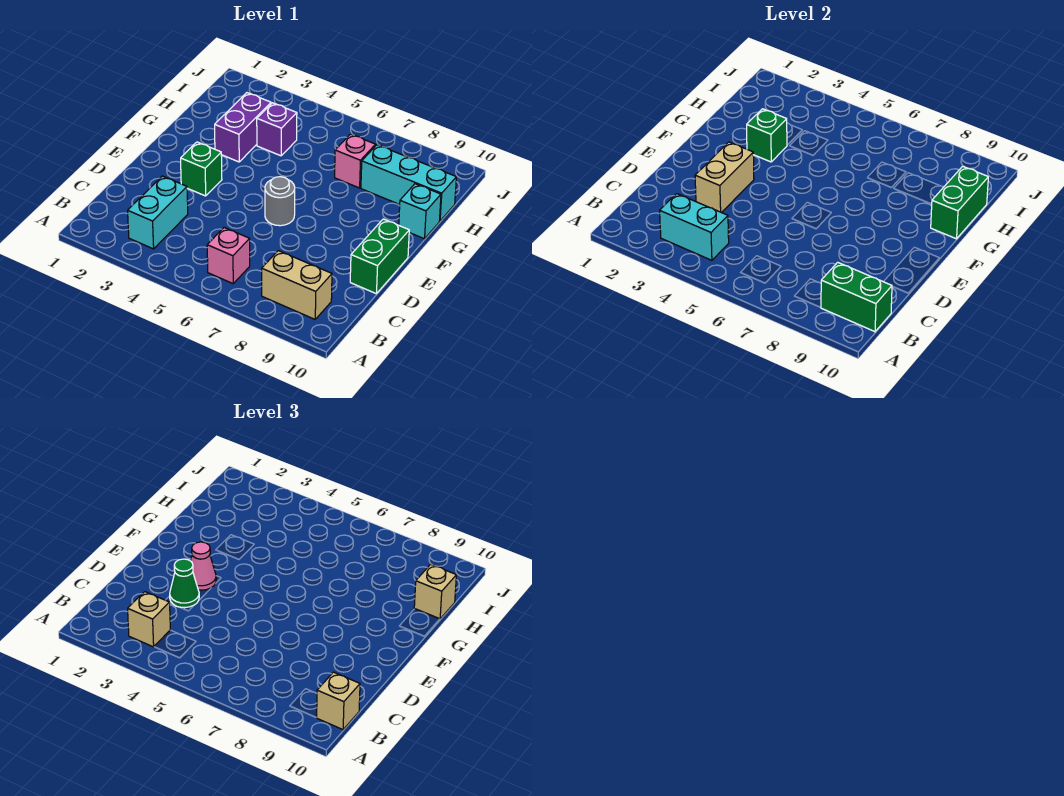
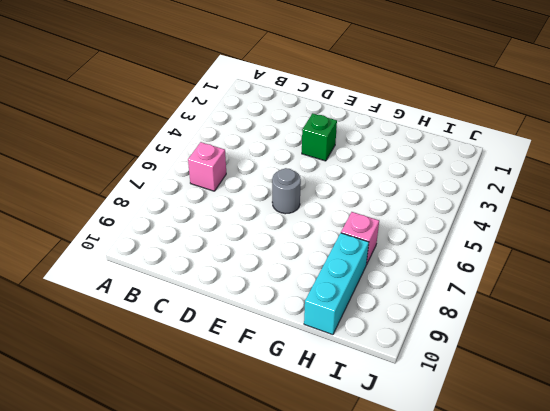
none -> cyan 1x2 brick [128,176,188,249]
none -> tan 1x2 brick [262,251,332,319]
none -> green 1x2 brick [350,219,409,294]

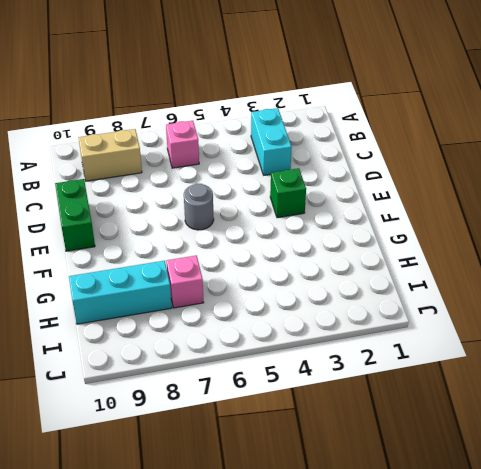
none -> purple 1x2 brick [215,93,271,162]
none -> cyan 1x1 brick [399,184,441,239]
none -> purple 1x1 brick [257,103,297,156]

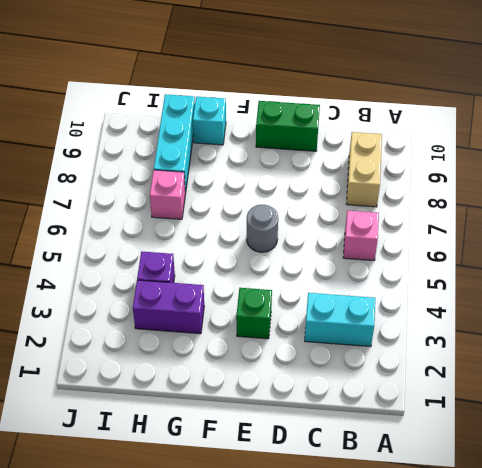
none -> cyan 1x2 brick [660,194,729,260]
none -> green 1x2 brick [821,262,892,332]
none -> tan 1x2 brick [695,142,754,213]

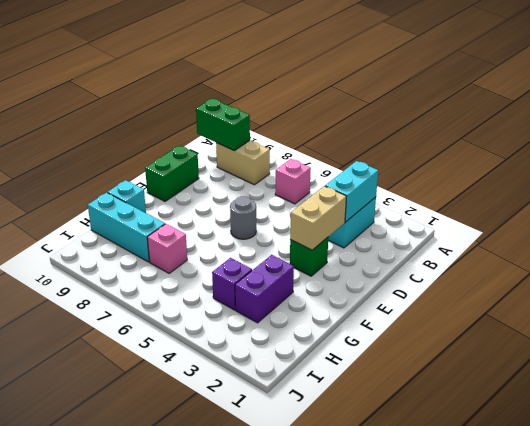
cyan 1x2 brick [325,161,378,222] -> cyan 1x2 brick turned to [660,194,729,260]
none -> green 1x1 brick [747,109,787,162]
none -> green 1x2 brick [931,166,988,239]
none -> tan 1x1 brick [128,592,170,647]

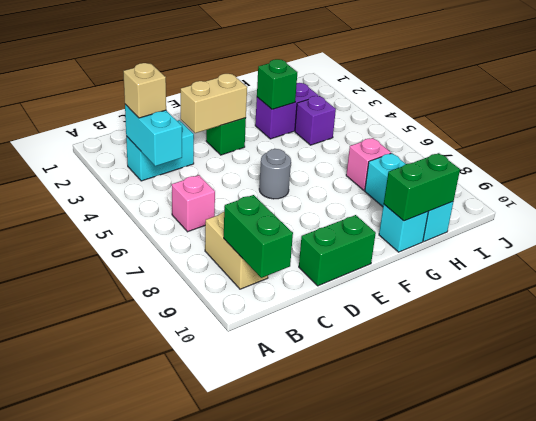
none -> tan 1x1 brick [317,672,360,730]
none -> green 1x1 cone [170,559,199,608]
none -> pink 1x1 cone [191,542,216,590]

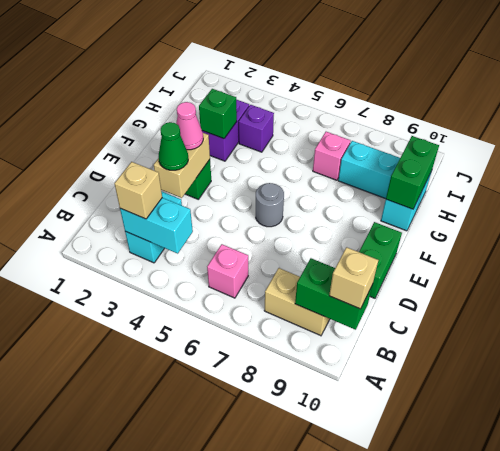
none -> tan 1x1 brick [414,564,456,619]

